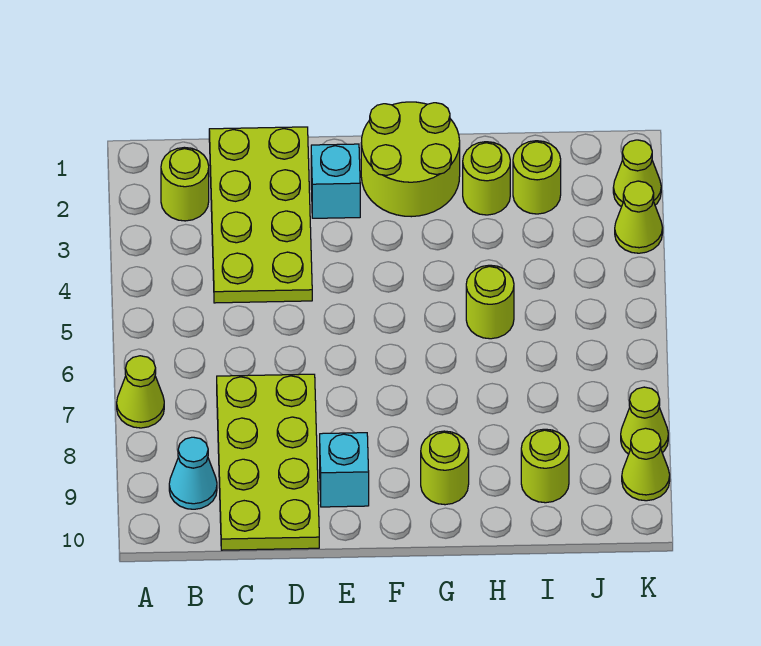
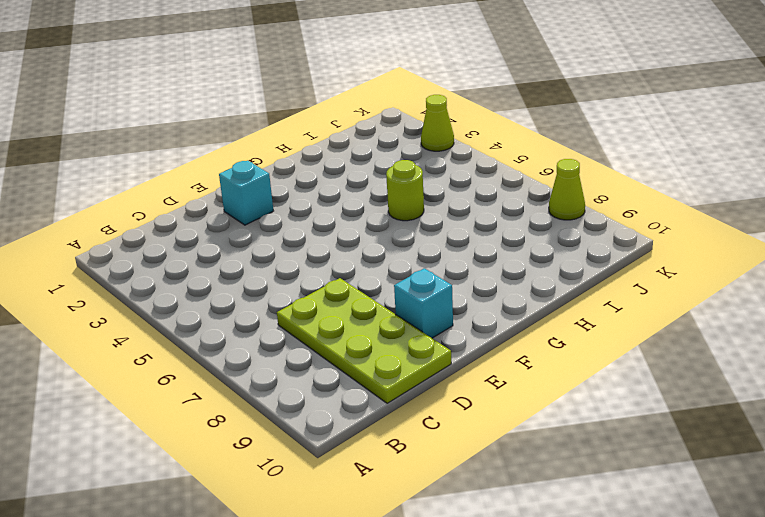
none -> lime 1x1 cone [117,356,164,428]
none -> lime 1x1 round brick [161,147,209,221]
none -> cyan 1x1 cone [169,437,217,509]

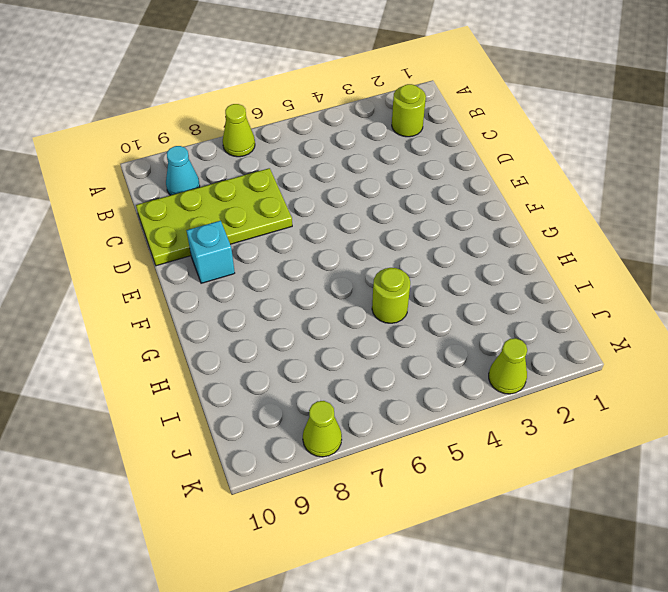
none -> lime 2x4 plate [209,127,312,303]
none -> cyan 1x1 brick [311,144,360,218]
none -> lime 2x2 round brick [361,102,460,217]

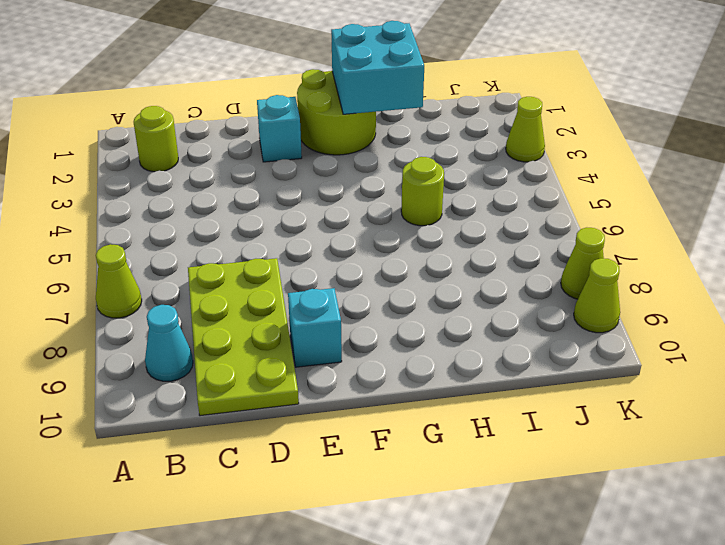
cyan 2x2 brick [331,21,424,114] -> none
none -> lime 2x4 plate [209,127,312,303]
none -> lime 1x1 round brick [421,431,469,505]
none -> lime 1x1 round brick [463,142,510,215]

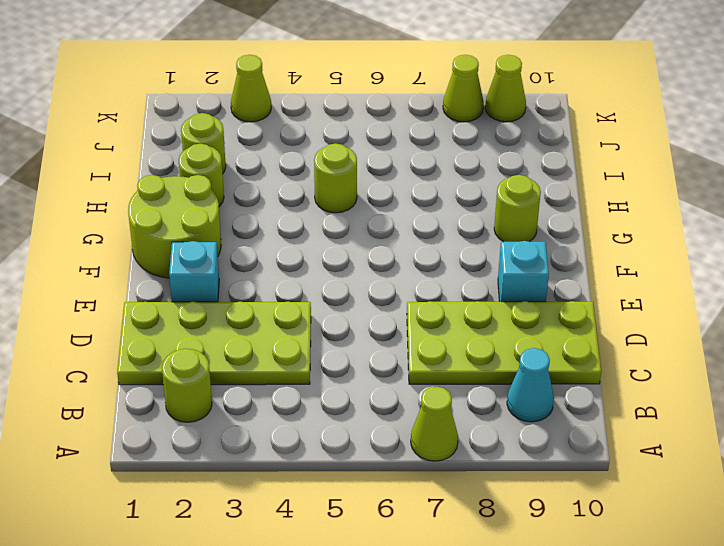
none -> lime 1x1 round brick [521,429,569,503]
none -> lime 1x1 cone [613,140,661,207]

